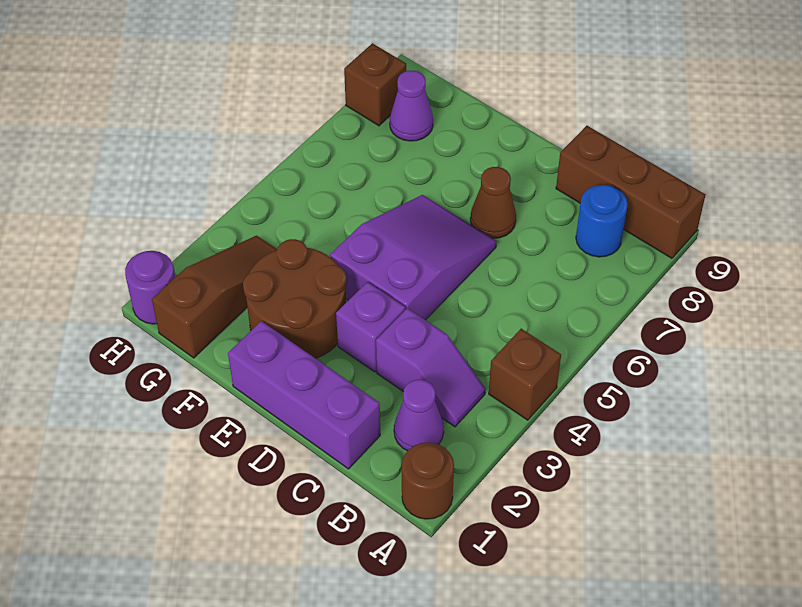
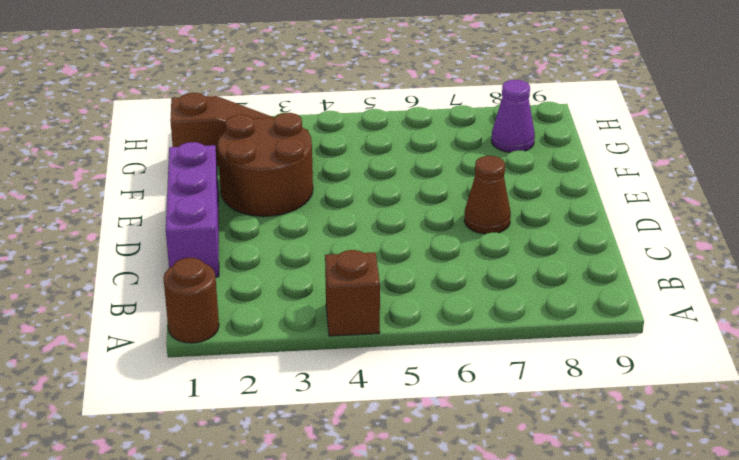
none -> brown 1x3 brick [556,126,706,258]
none -> purple 1x1 cone [394,380,444,451]
none -> purple 1x2 slope [376,308,485,427]

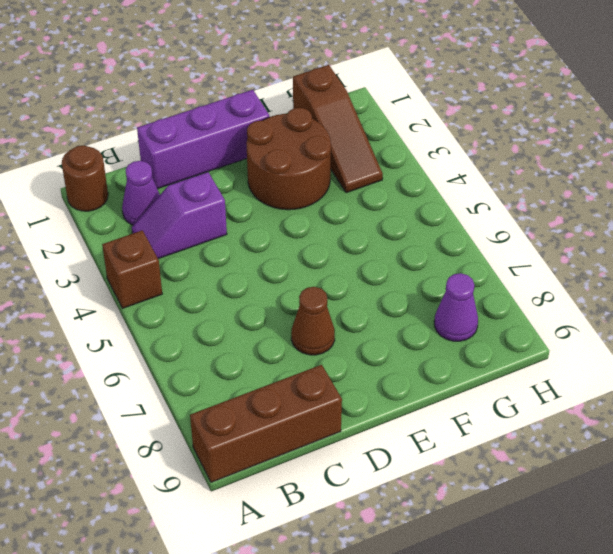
none -> blue 1x1 round brick [576,185,628,257]
none -> purple 1x1 brick [336,282,405,372]
none -> purple 2x3 slope [330,195,497,320]

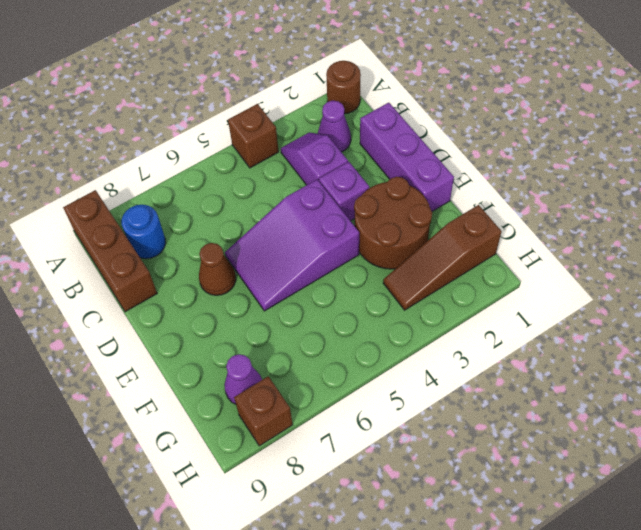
none -> purple 1x1 round brick [125,251,175,324]

